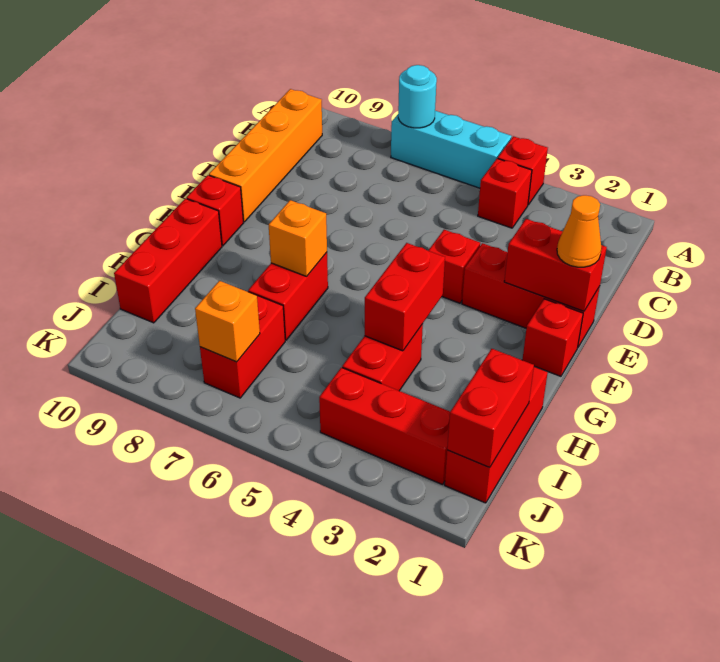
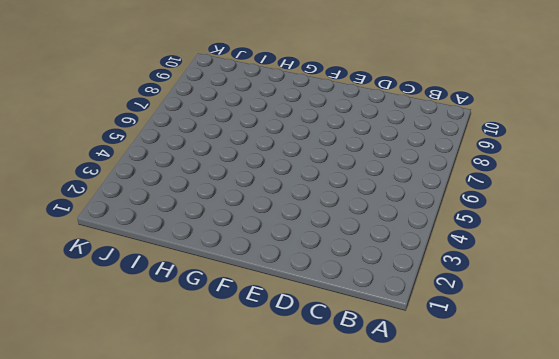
none -> red 1x1 brick [498,136,548,205]
none -> cyan 1x3 brick [391,111,512,188]
none -> red 1x1 brick [478,158,532,228]

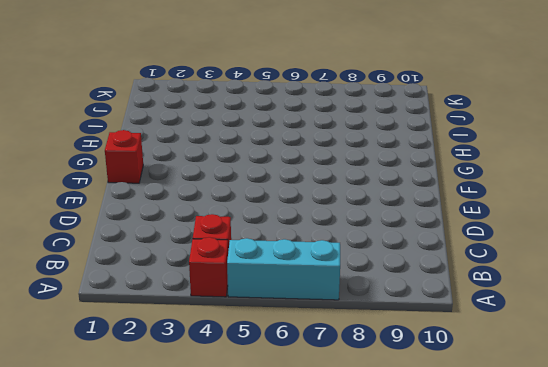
none -> orange 1x4 brick [209,89,322,222]
none -> red 1x3 brick [462,243,600,348]
none -> red 1x1 brick [428,230,480,303]

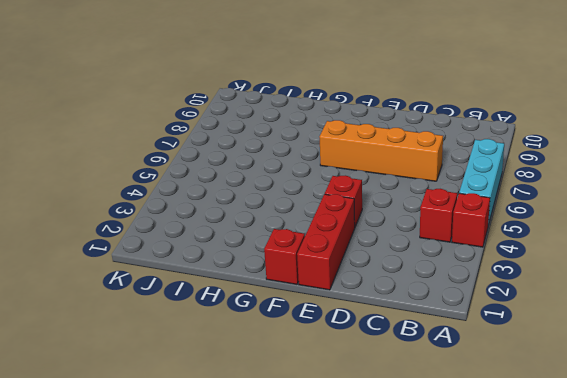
orange 1x4 brick [319,120,443,181] -> orange 1x4 brick moved to [209,89,322,222]
none -> red 1x1 brick [186,175,243,246]
none -> red 1x2 brick [248,252,328,340]
none -> red 1x3 brick [114,199,222,323]

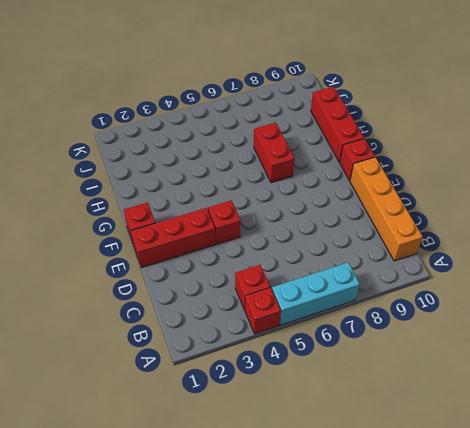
none -> red 1x3 brick [445,367,548,503]
none -> red 1x2 brick [342,324,423,391]
none -> red 1x2 brick [200,295,285,398]

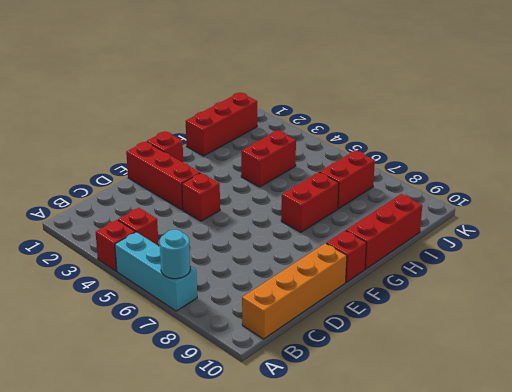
none -> red 1x3 brick [319,367,450,485]
none -> red 1x2 brick [504,219,607,311]
none -> red 1x2 brick [364,243,445,351]

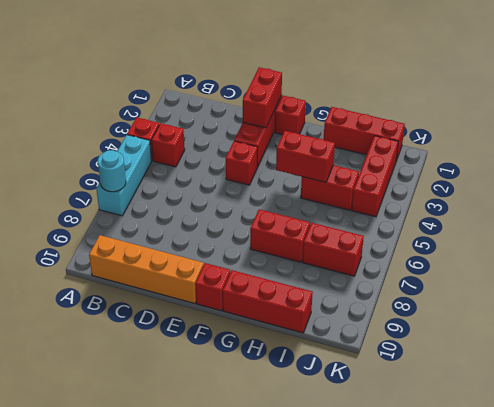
none -> orange 1x1 brick [269,200,327,276]
none -> red 1x2 brick [447,349,534,468]
none -> orange 1x1 brick [195,281,260,362]

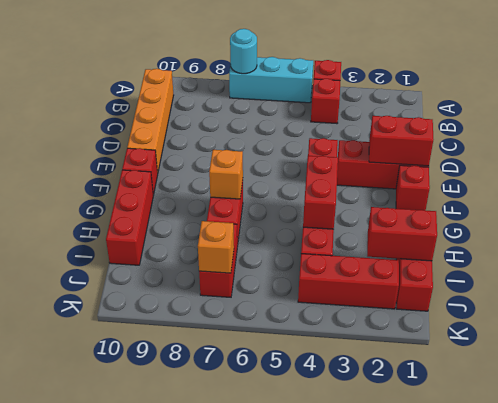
red 1x2 brick [367,207,437,261] -> red 1x2 brick turned to [447,349,534,468]
none -> orange 1x1 cone [557,195,602,267]

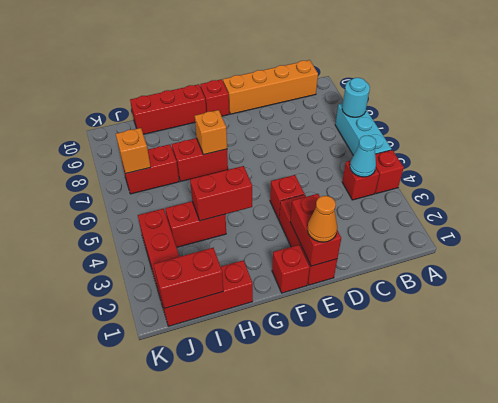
cyan 1x1 cone [350,135,376,177] -> none

